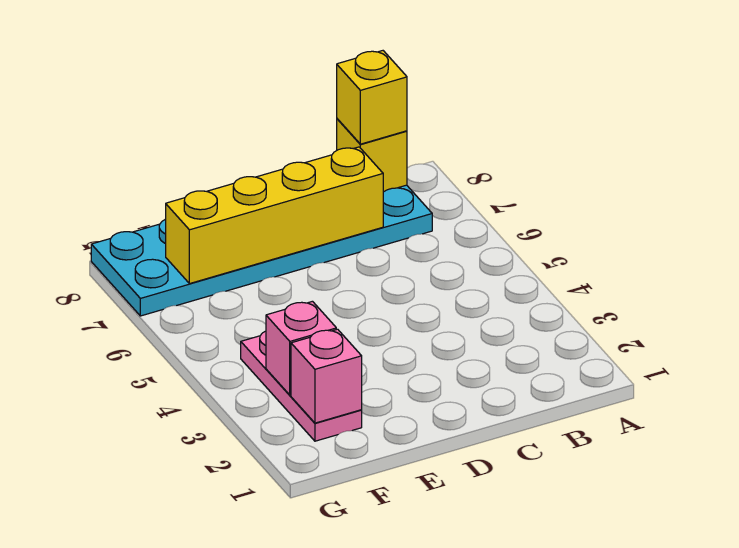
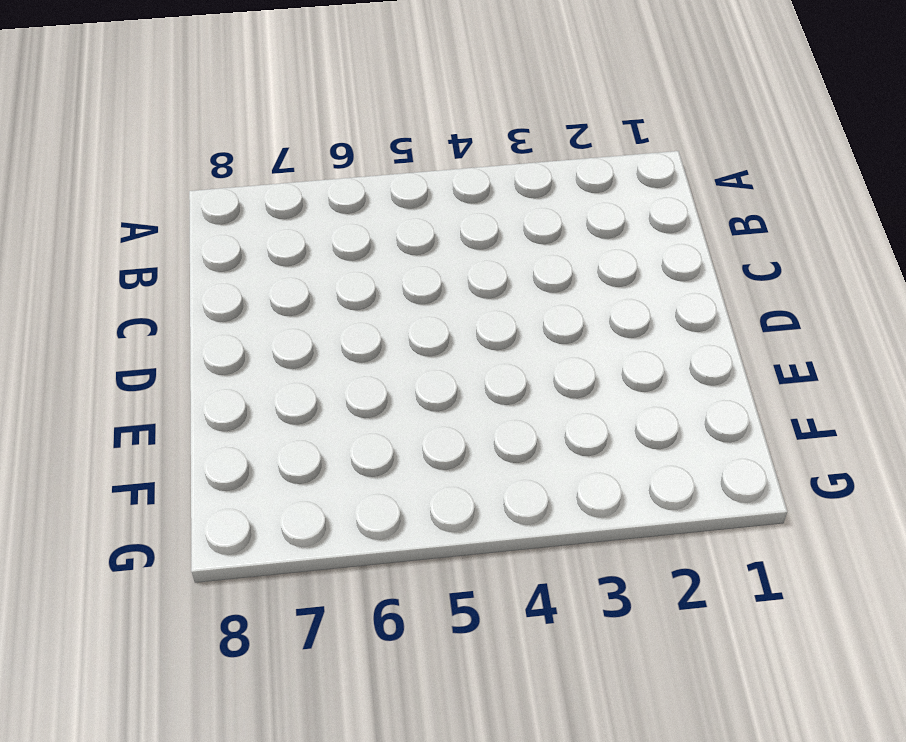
none -> cyan 2x6 plate [91,185,432,316]
none -> pink 1x3 plate [241,331,362,441]

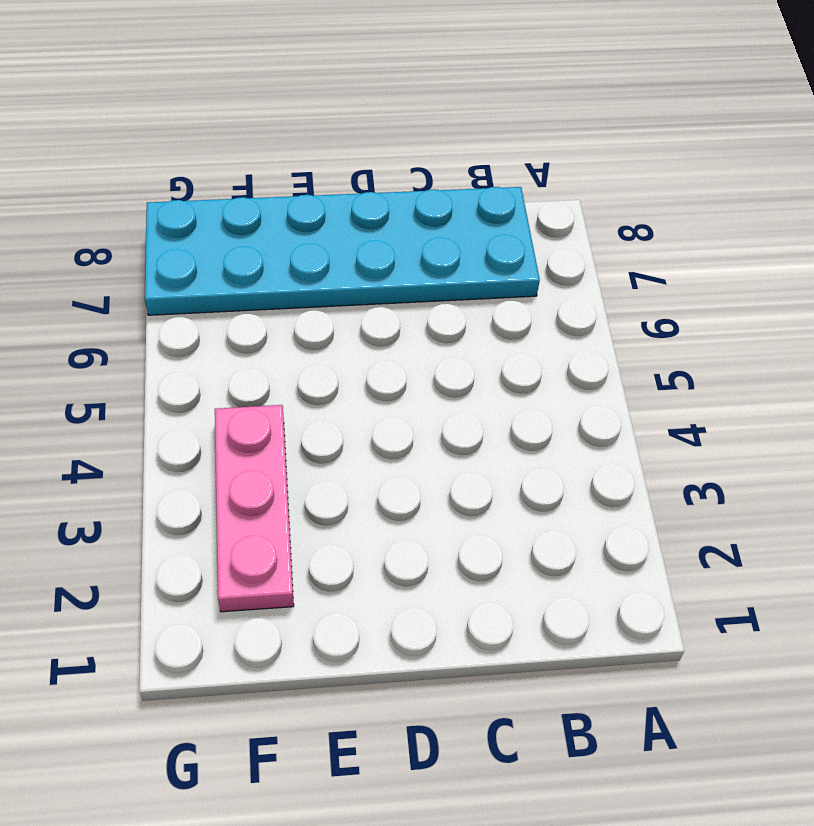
none -> yellow 1x1 brick [337,119,407,192]
none -> yellow 1x4 brick [166,147,383,284]

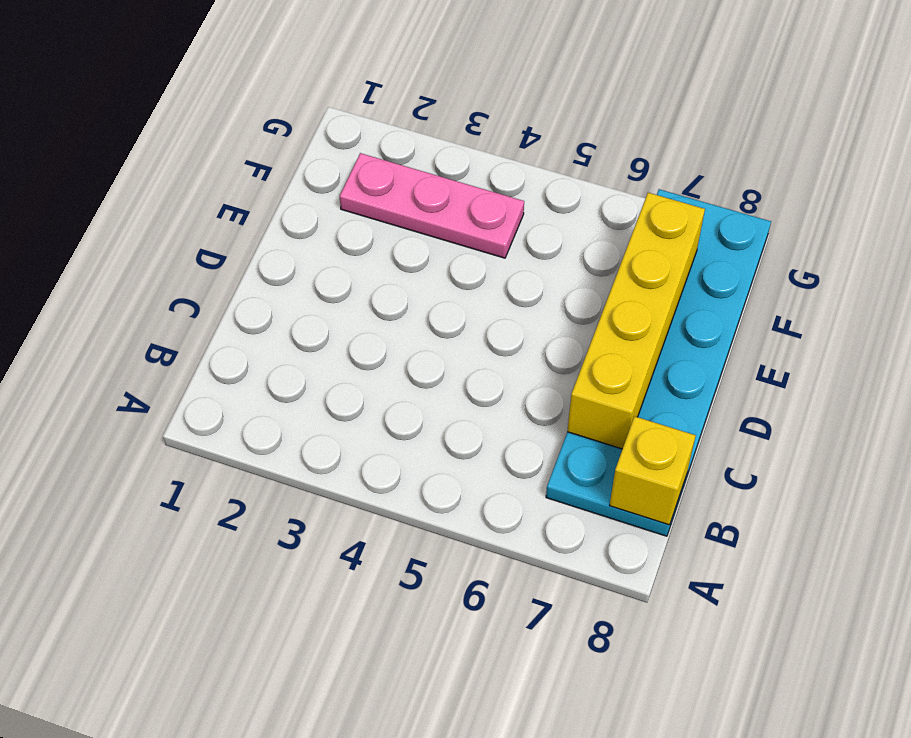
none -> pink 1x1 brick [291,329,362,423]
none -> pink 1x1 brick [266,301,336,395]

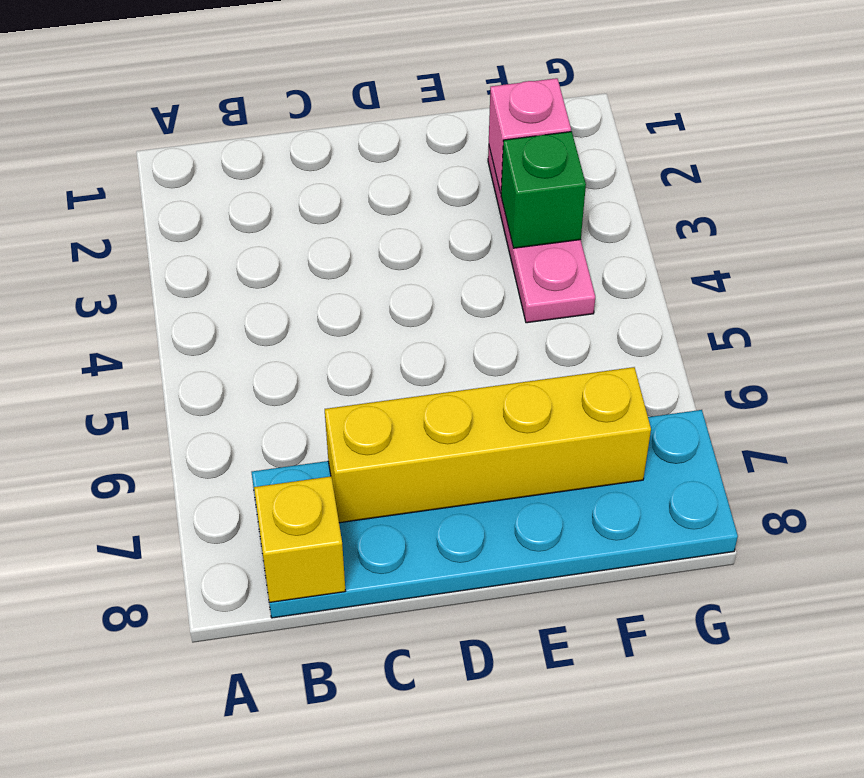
green 1x1 brick [501,132,586,248] -> pink 1x1 brick [266,301,336,395]
none -> yellow 1x1 brick [337,51,407,144]

